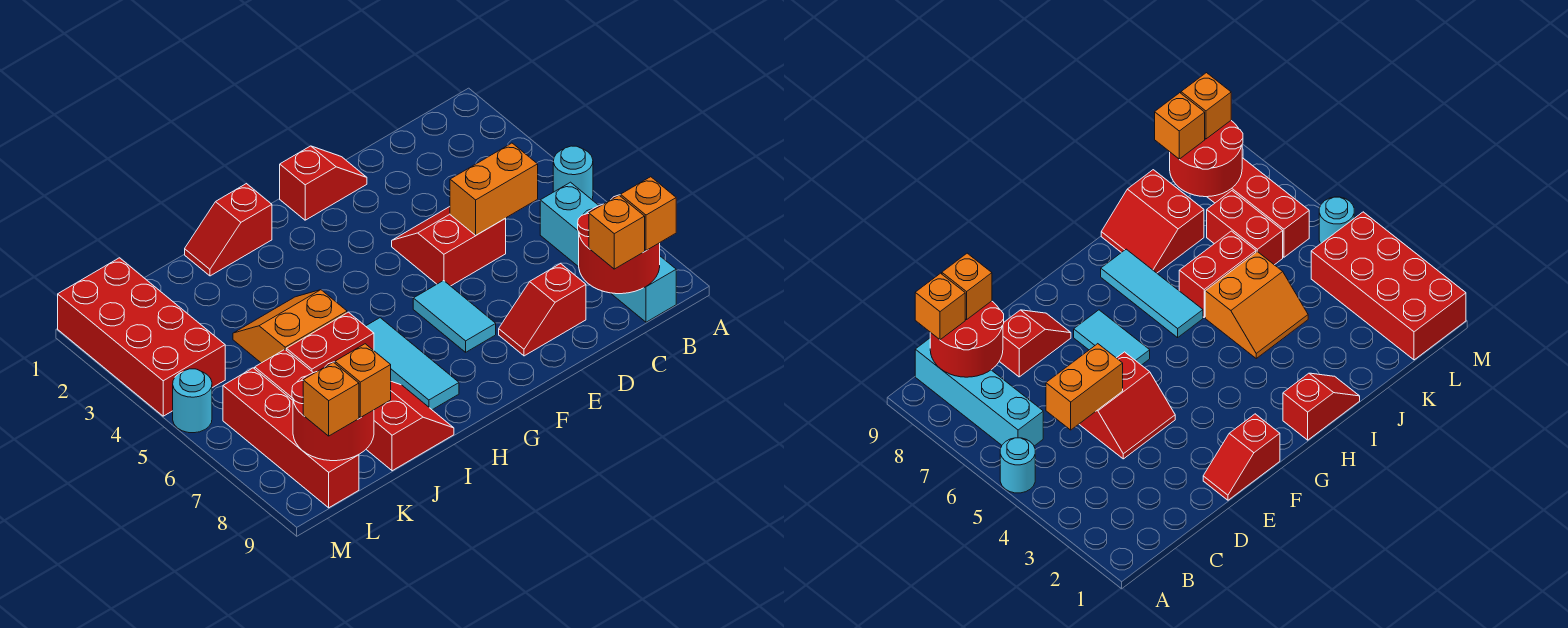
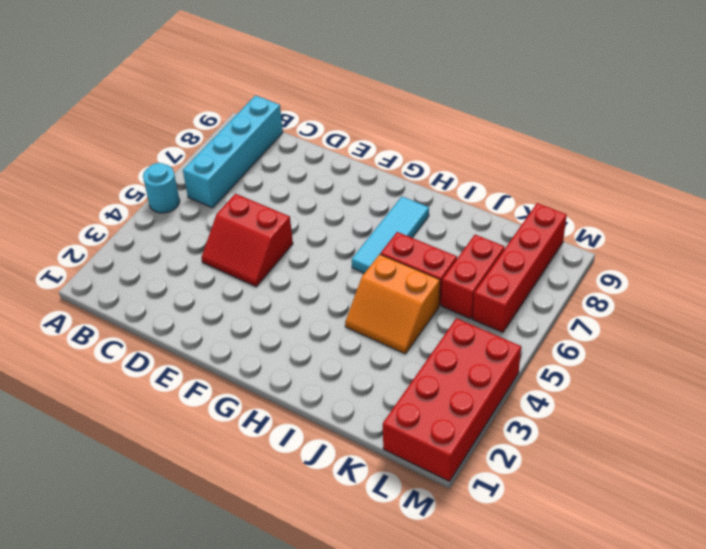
none -> red 1x2 slope [499,263,586,356]
none -> red 1x2 slope [280,146,367,220]
none -> cyan 1x2 tile [413,281,496,352]

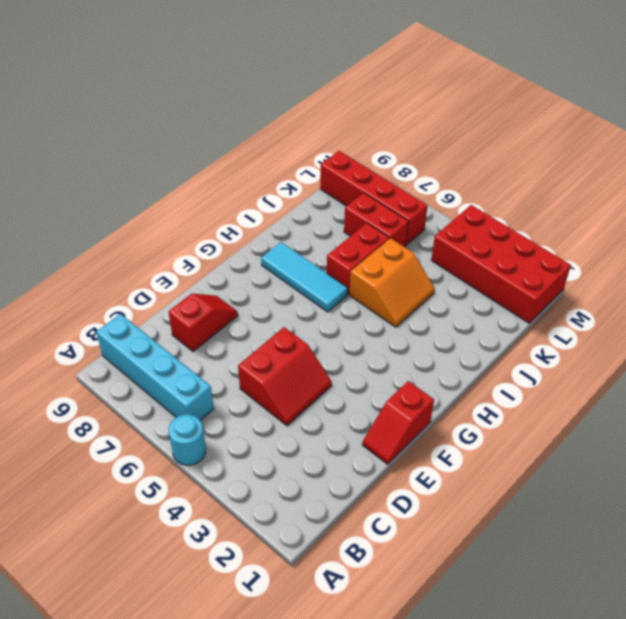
none -> cyan 1x2 tile [413,281,496,352]
none -> red 1x2 slope [185,184,272,276]
none -> red 2x2 slope [366,381,454,471]

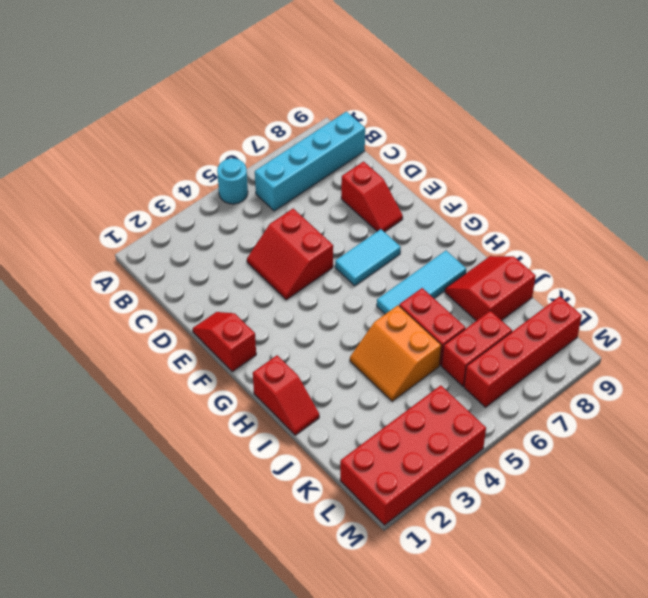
none -> cyan 1x1 round brick [173,369,212,433]
none -> red 2x2 round brick [578,195,660,294]
none -> orange 1x2 brick [450,143,538,235]

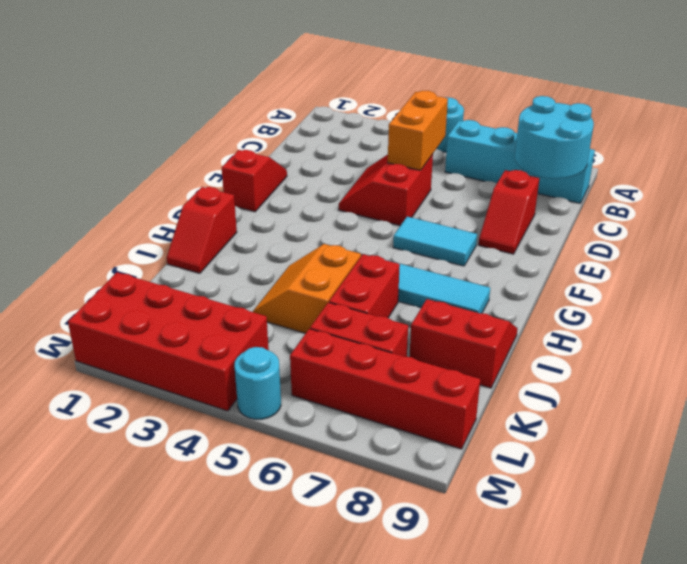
cyan 2x2 round brick [515,96,594,179] -> red 2x2 round brick [578,195,660,294]
none -> red 2x2 round brick [292,362,374,461]
none -> orange 1x1 brick [621,177,676,251]
none -> orange 1x1 brick [589,195,645,269]

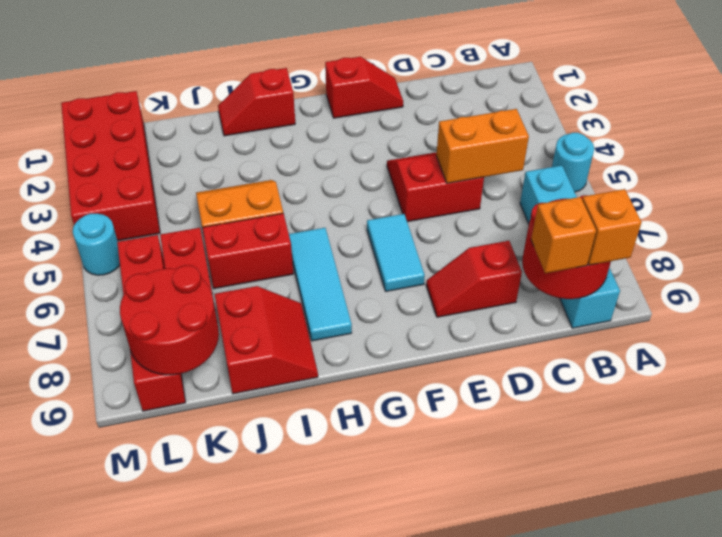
none -> orange 1x1 brick [335,344,391,418]
none -> orange 1x1 brick [303,362,359,436]

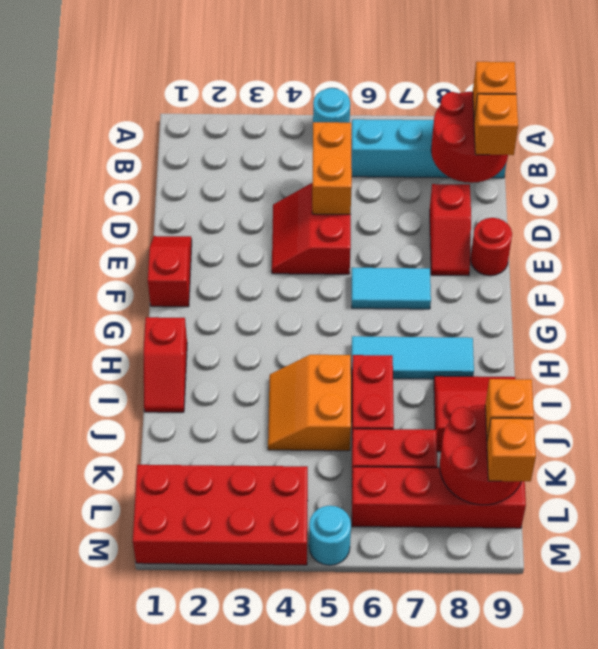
red 1x1 round brick [470,218,512,276] -> none

